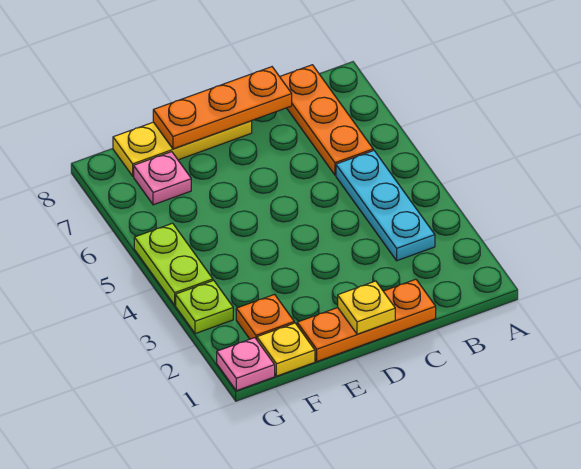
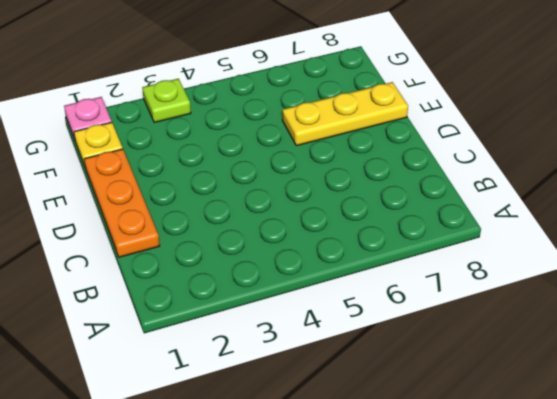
yellow 1x3 plate [282,82,408,146] -> yellow 1x3 plate turned to [113,121,252,176]
none -> cyan 1x3 plate [336,150,435,261]
none -> orange 1x3 plate [280,65,373,175]
none -> orange 1x1 plate [236,294,294,340]

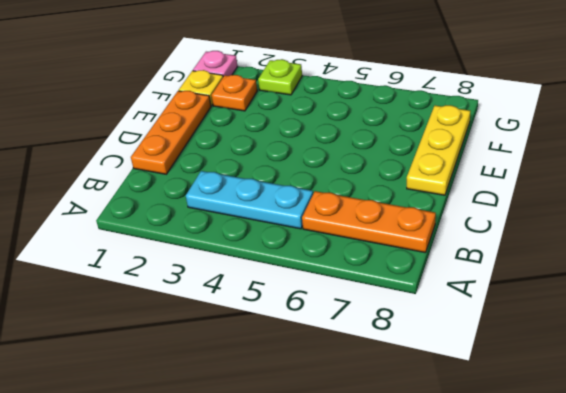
none -> pink 1x1 plate [134,152,191,205]
none -> lime 1x2 plate [134,223,213,305]
none -> orange 1x3 plate [153,67,292,149]

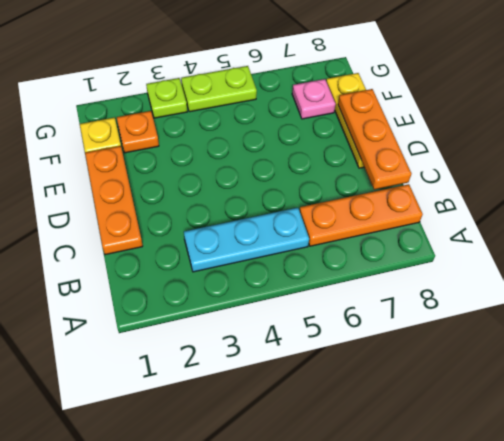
none -> pink 1x1 plate [217,338,275,391]
none -> yellow 1x1 plate [338,281,395,334]

